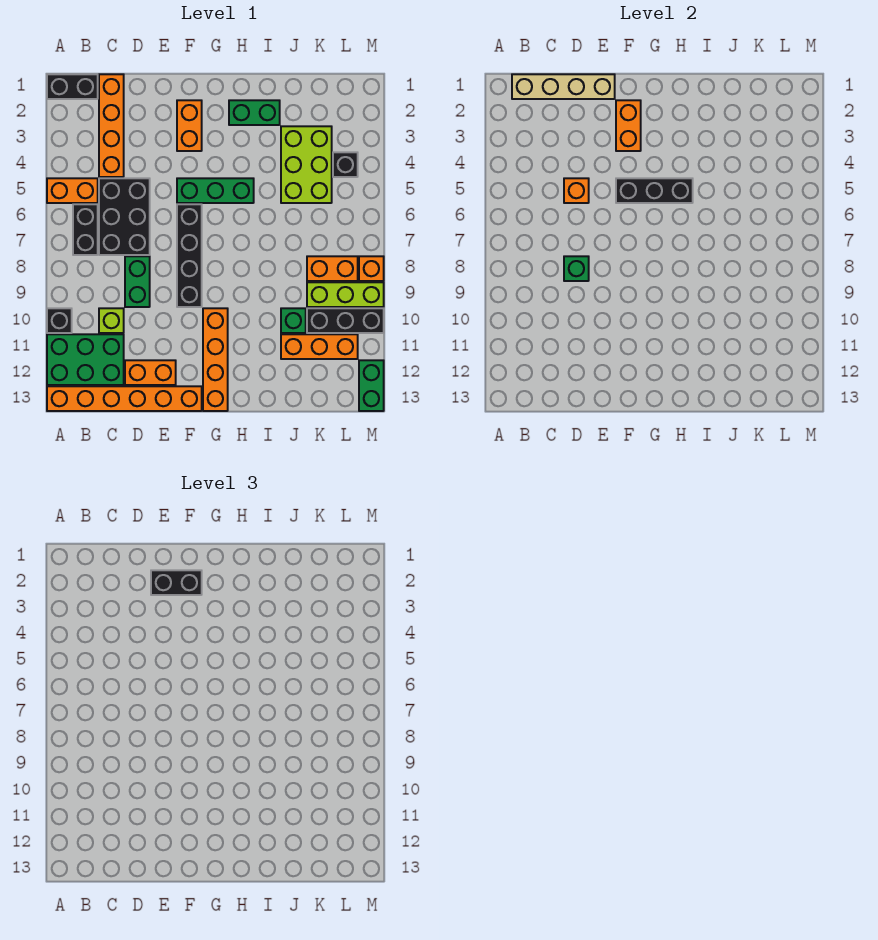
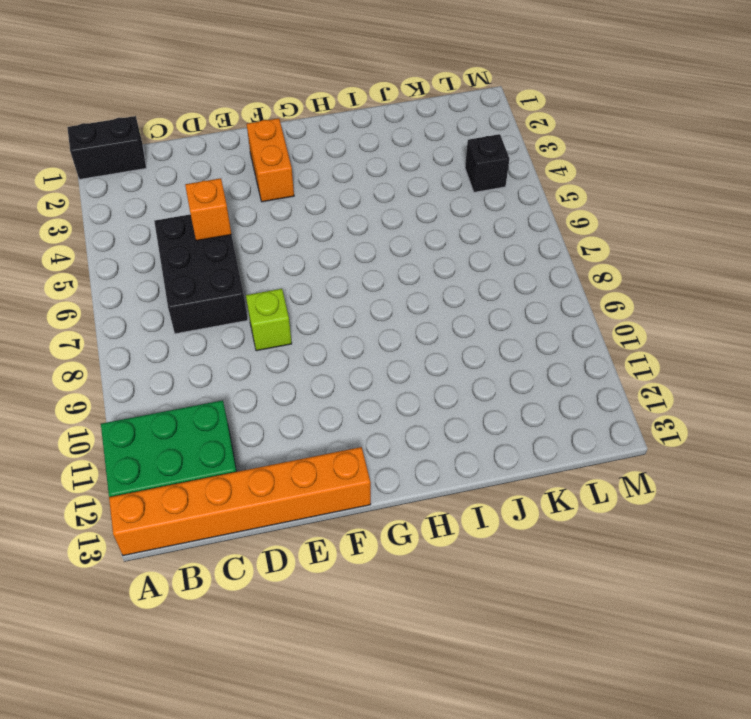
lime 1x1 brick [246,289,292,351] -> lime 1x1 brick moved to [99,308,124,333]
none -> orange 1x2 brick [47,178,98,203]
none -> black 1x1 brick [47,308,72,333]
none -> black 1x2 brick [73,204,98,255]
none -> orange 1x4 brick [99,74,124,177]

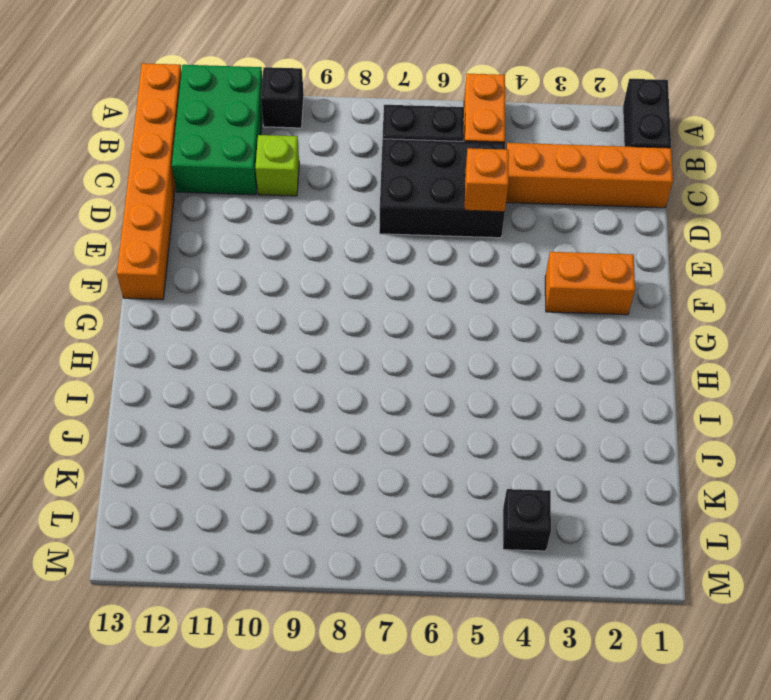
none -> green 1x2 brick [125,256,150,307]
none -> orange 1x2 brick [125,360,176,385]
none -> green 1x3 brick [177,178,254,203]
none -> black 1x4 brick [177,204,202,307]

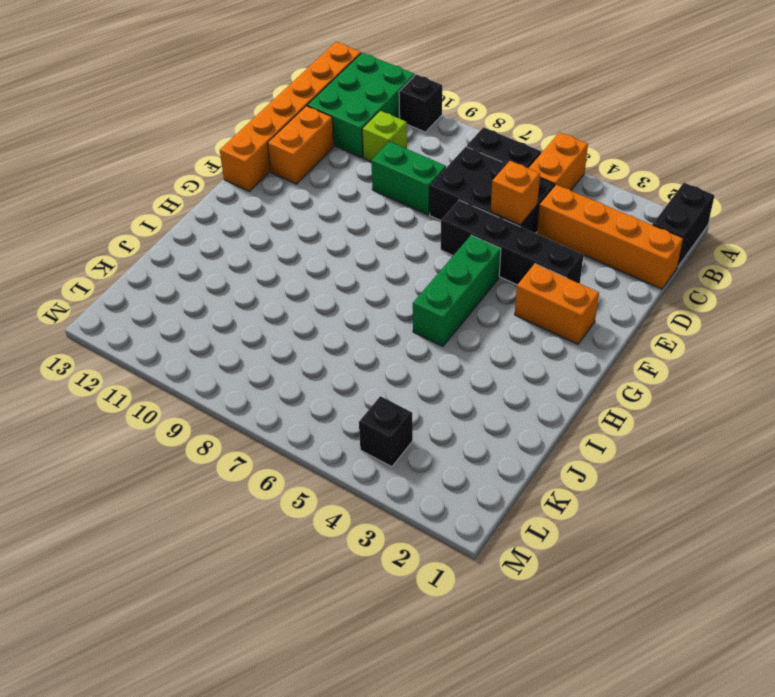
black 1x4 brick [441,200,584,285] -> black 1x4 brick moved to [177,204,202,307]
none -> orange 1x4 brick [203,308,228,411]
none -> green 1x2 brick [229,100,280,125]
none -> lime 2x3 brick [281,126,332,203]
none -> green 1x1 brick [281,308,306,333]

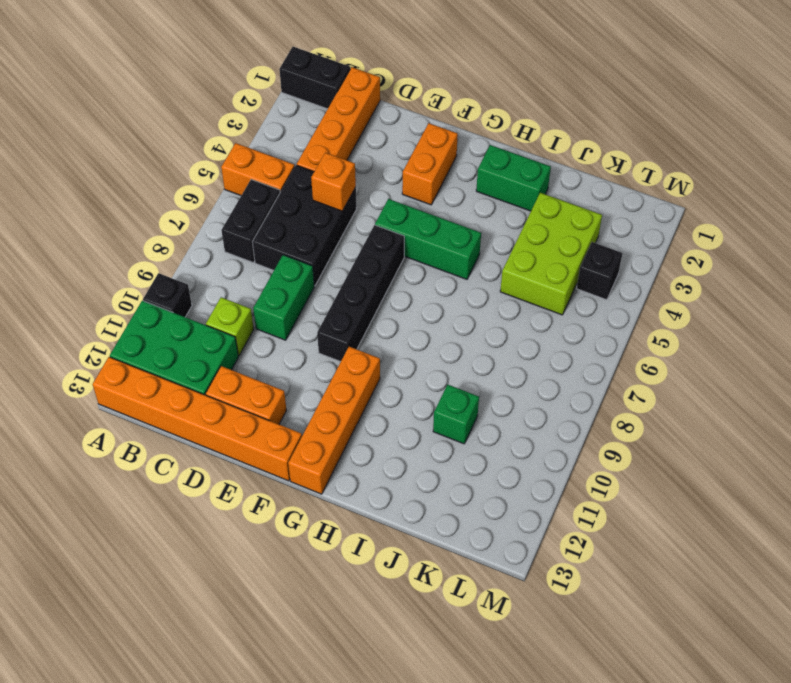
none -> orange 1x3 brick [281,334,358,359]
none -> orange 1x2 brick [307,256,358,281]
none -> lime 1x3 brick [307,282,384,307]
none -> black 1x3 brick [307,308,384,333]

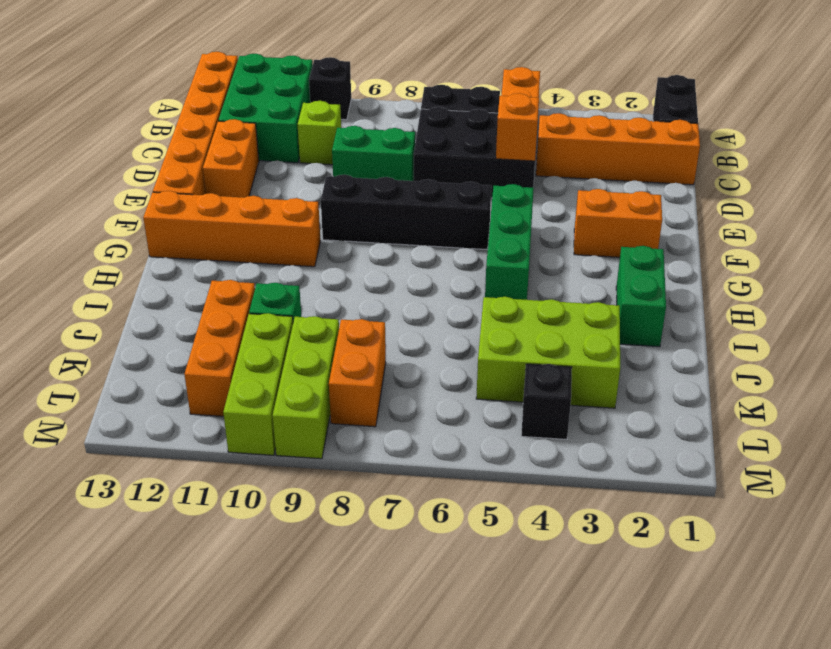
lime 1x3 brick [223,313,293,455] -> black 1x3 brick [307,308,384,333]
none -> orange 1x1 brick [359,256,384,281]
none -> green 1x2 brick [359,360,384,411]
none -> tan 1x4 brick [512,74,615,99]
none -> green 1x1 brick [564,256,589,281]

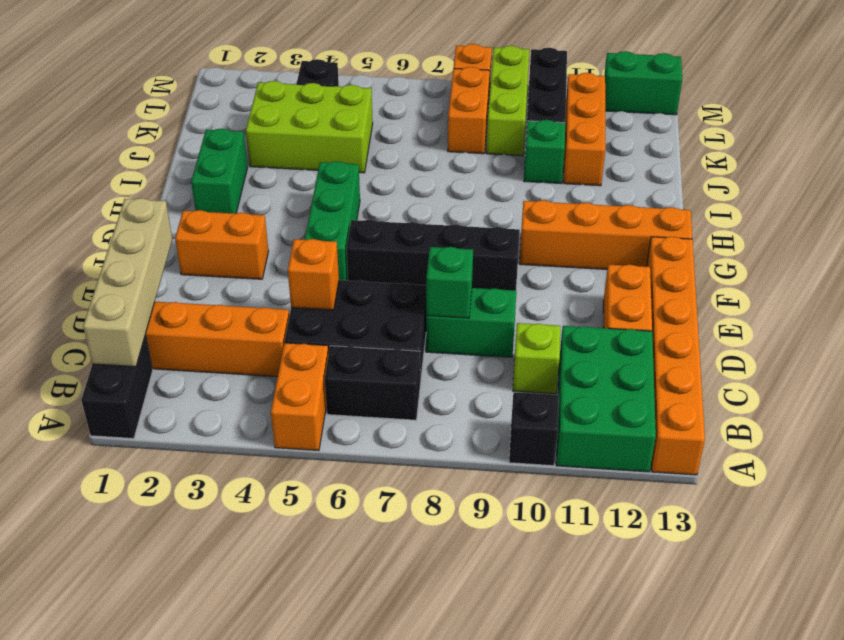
none -> orange 1x2 brick [616,100,641,151]
none -> black 1x3 brick [616,178,693,203]
none -> black 1x2 brick [151,570,202,595]

